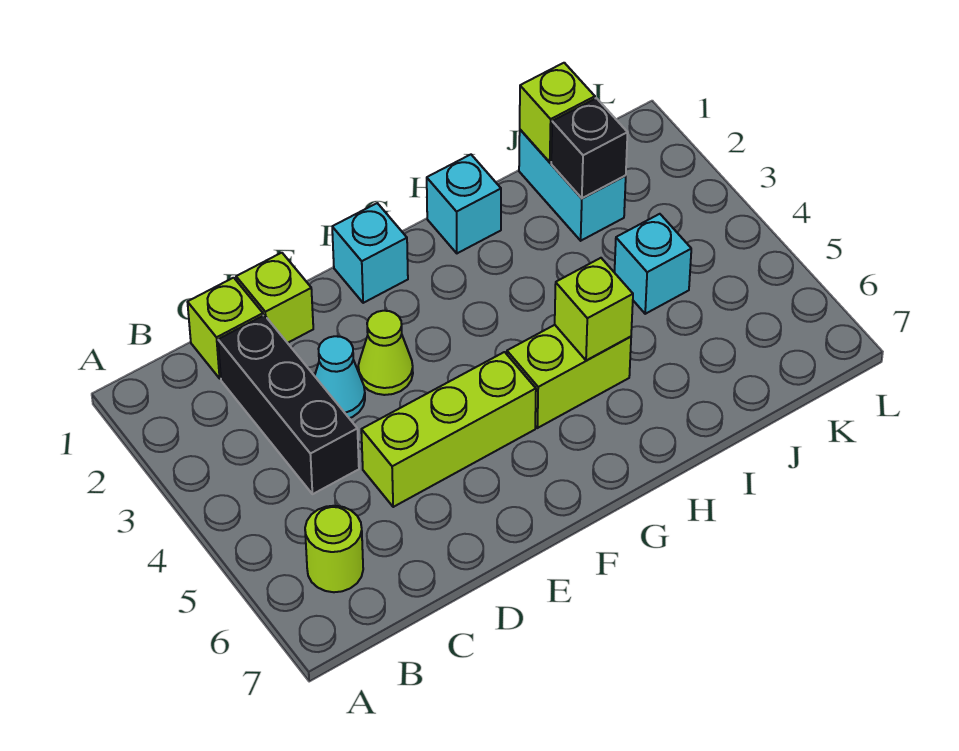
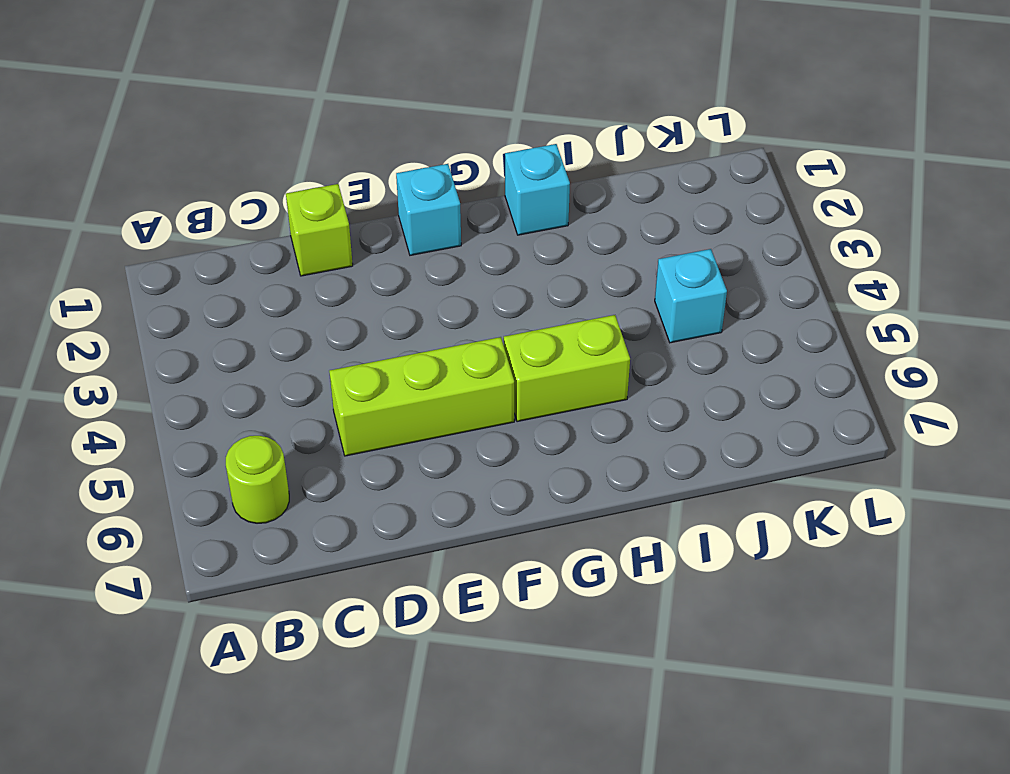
none -> lime 1x1 brick [188,278,263,378]
none -> black 1x3 brick [218,315,359,494]
none -> cyan 1x1 cone [315,336,365,418]

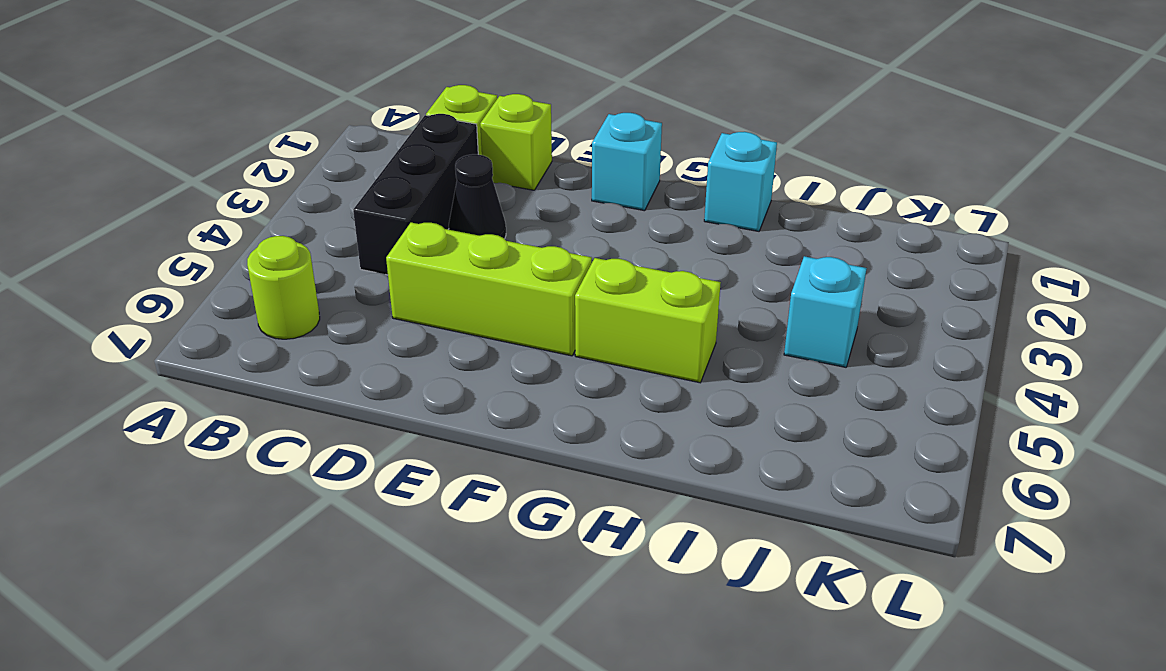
black 1x1 cone [449,154,506,239] -> cyan 1x1 cone [315,336,365,418]
none -> lime 1x1 cone [358,311,413,395]
none -> cyan 1x2 brick [519,130,626,241]
none -> lime 1x1 brick [555,258,633,360]

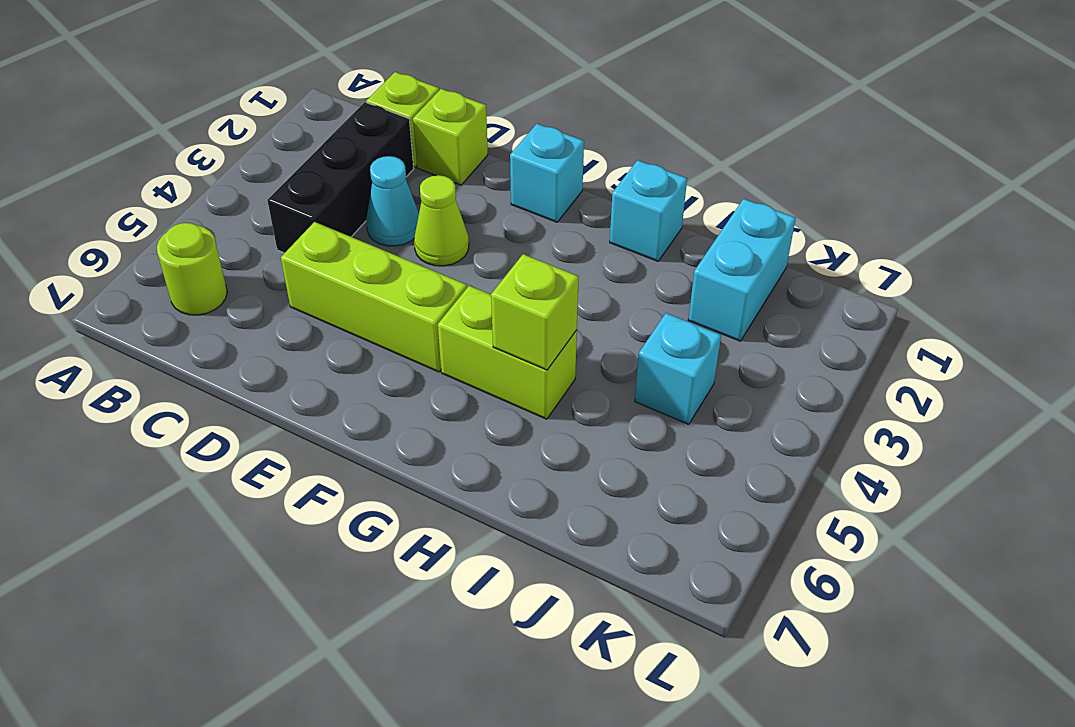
none -> lime 1x1 brick [520,63,595,162]
none -> black 1x1 brick [551,98,628,198]

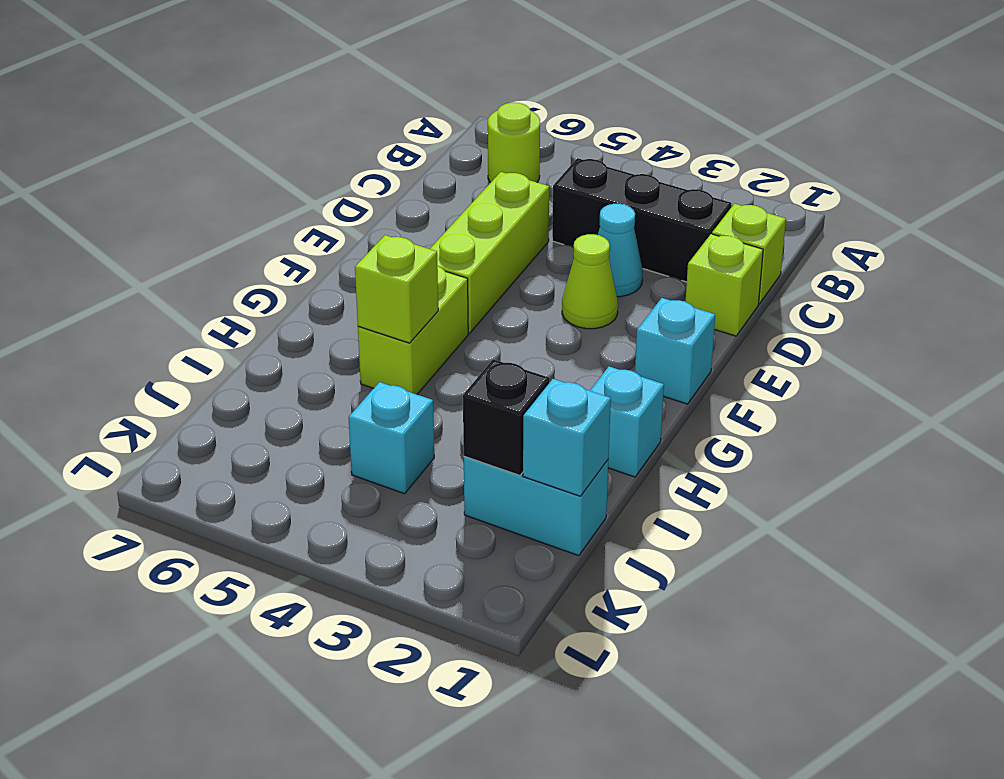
cyan 1x1 brick [523,379,611,496] -> lime 1x1 brick [520,63,595,162]

